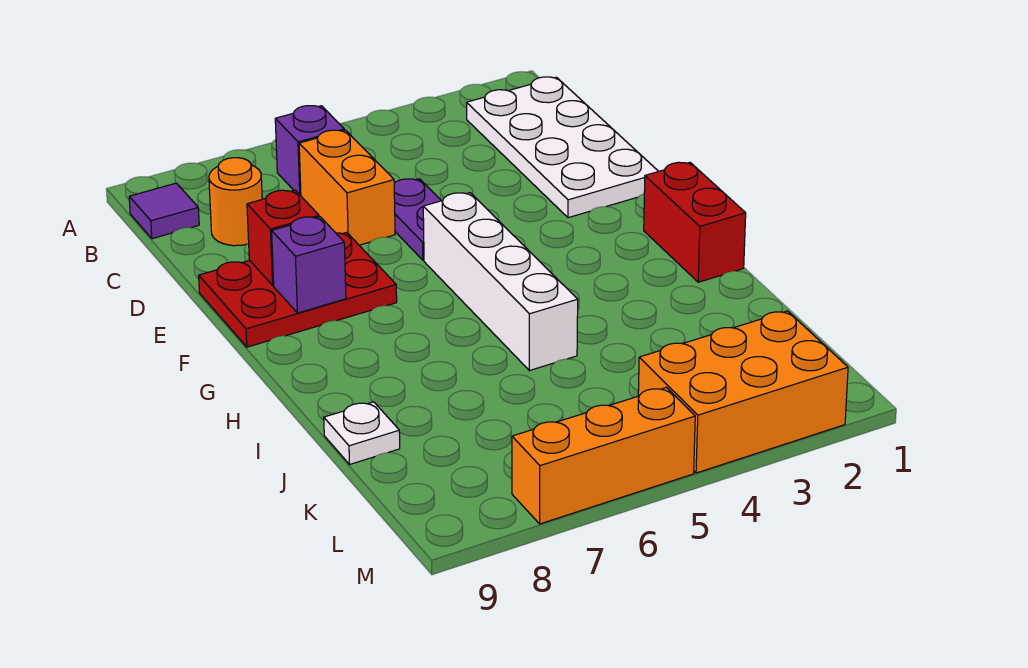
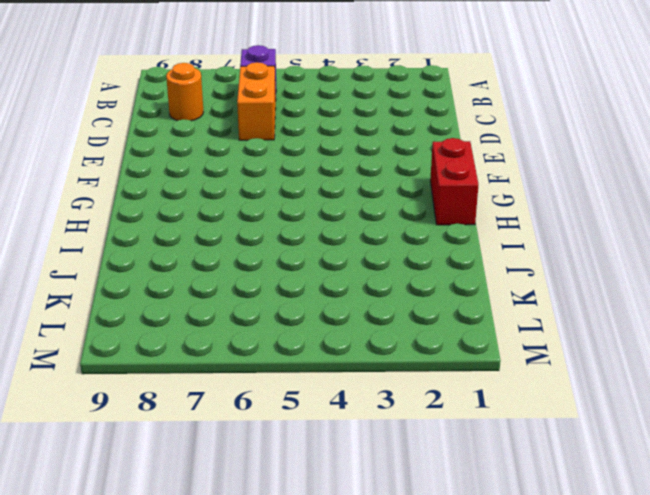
none -> white 2x4 plate [467,77,658,218]
none -> purple 1x1 tile [129,183,199,239]
none -> purple 1x2 plate [394,179,441,260]

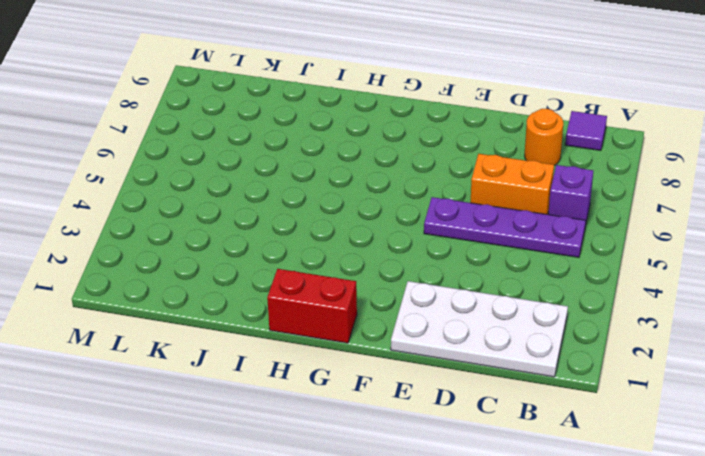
purple 1x4 plate [424,197,586,257] -> purple 1x2 plate [394,179,441,260]
none -> red 2x3 plate [199,232,397,347]
none -> white 1x4 brick [423,193,578,371]
none -> white 1x1 plate [324,402,400,464]

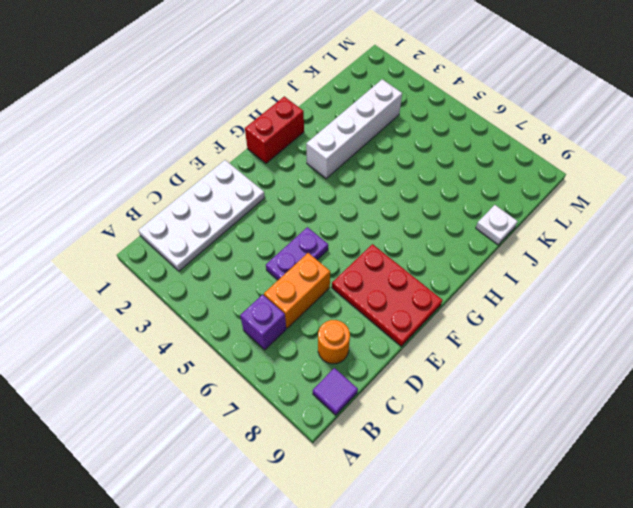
white 1x4 brick [306,79,402,178] -> white 1x4 brick moved to [423,193,578,371]
none -> orange 2x3 brick [638,311,848,473]
none -> orange 1x3 brick [512,387,695,524]
none -> red 1x1 brick [247,190,319,285]

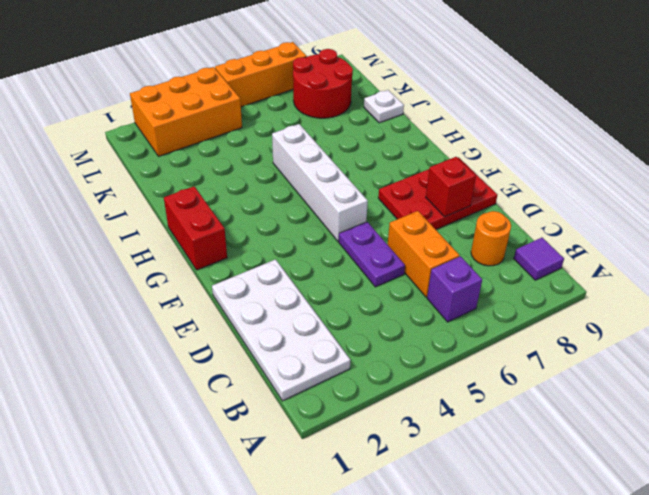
red 2x2 round brick [293,49,353,118] -> none
none -> purple 1x1 brick [272,217,346,313]

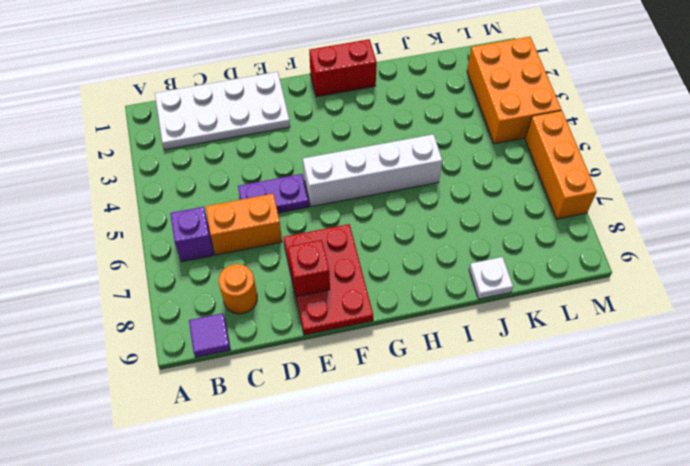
none -> purple 1x1 brick [272,217,346,313]

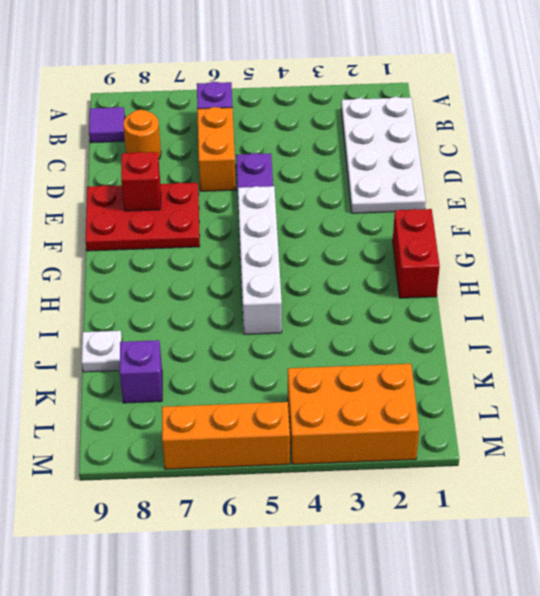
purple 1x1 brick [120,340,162,403] -> purple 1x1 brick moved to [272,217,346,313]

